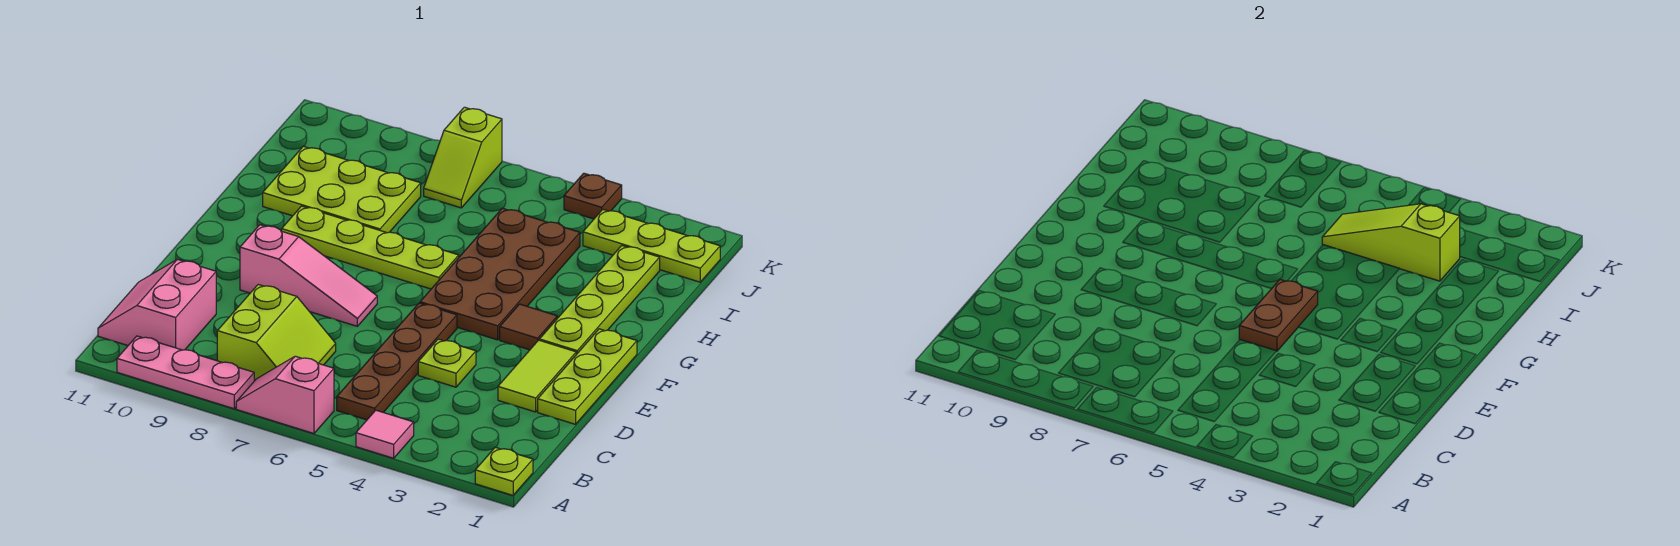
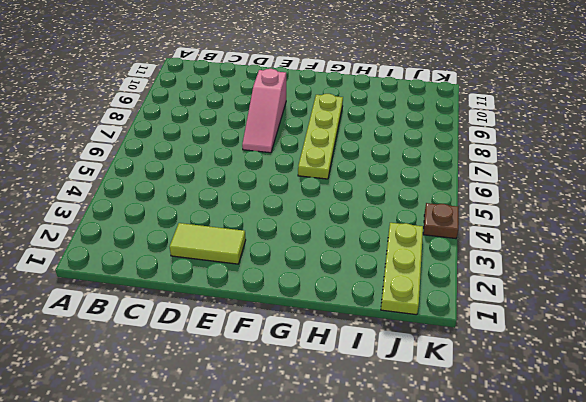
none -> lime 1x1 plate [475,447,533,495]
none -> pink 1x1 tile [356,410,414,458]
none -> pink 1x2 slope [236,356,334,434]

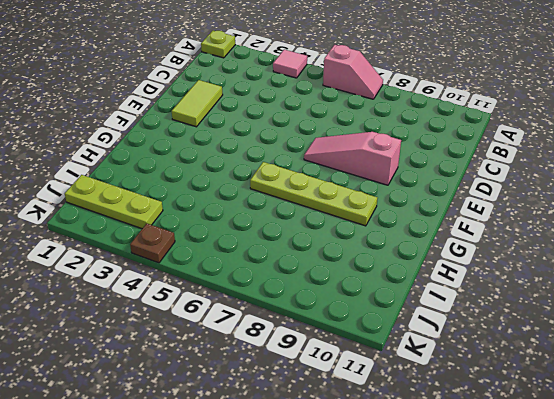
none -> pink 1x3 plate [117,336,254,409]
none -> brown 1x4 plate [337,303,457,420]
none -> lime 2x2 slope [217,285,336,381]

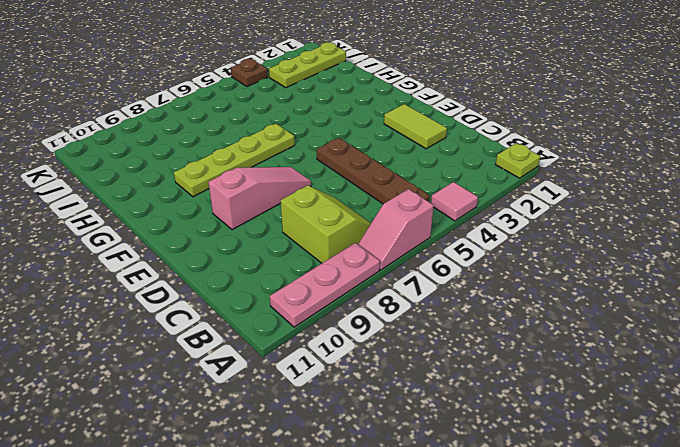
none -> pink 2x2 slope [98,259,216,350]
none -> lime 1x3 plate [538,329,637,424]
none -> lime 1x1 plate [418,339,476,387]

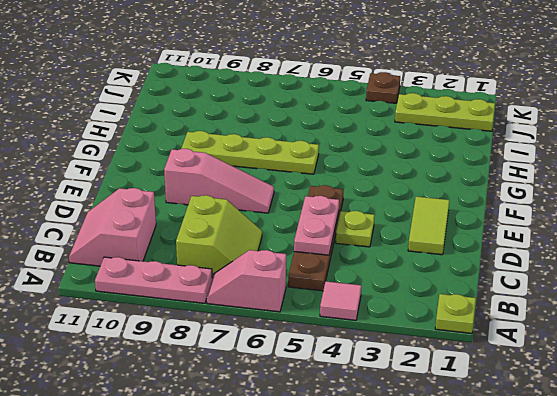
pink 1x2 plate [294,196,339,255] -> none
none -> lime 1x3 plate [538,329,637,424]
none -> lime 1x4 plate [539,246,660,354]
none -> brown 1x1 tile [500,304,557,350]

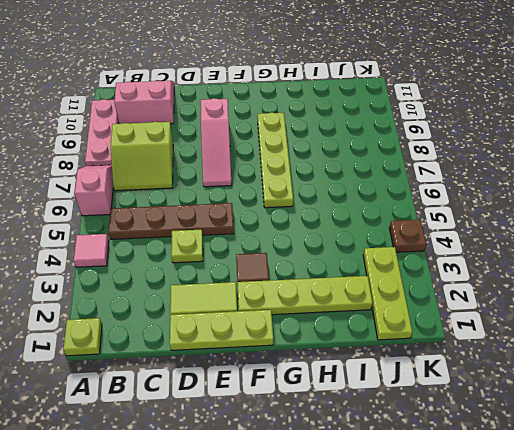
none -> brown 2x4 plate [420,208,580,340]
none -> lime 2x3 plate [263,146,421,233]
none -> lime 1x2 slope [424,107,502,208]

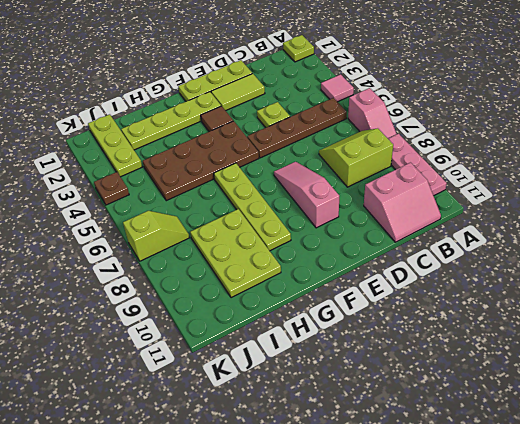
none -> brown 1x2 plate [1239,279,1318,351]
none -> lime 1x3 slope [1322,204,1460,281]

